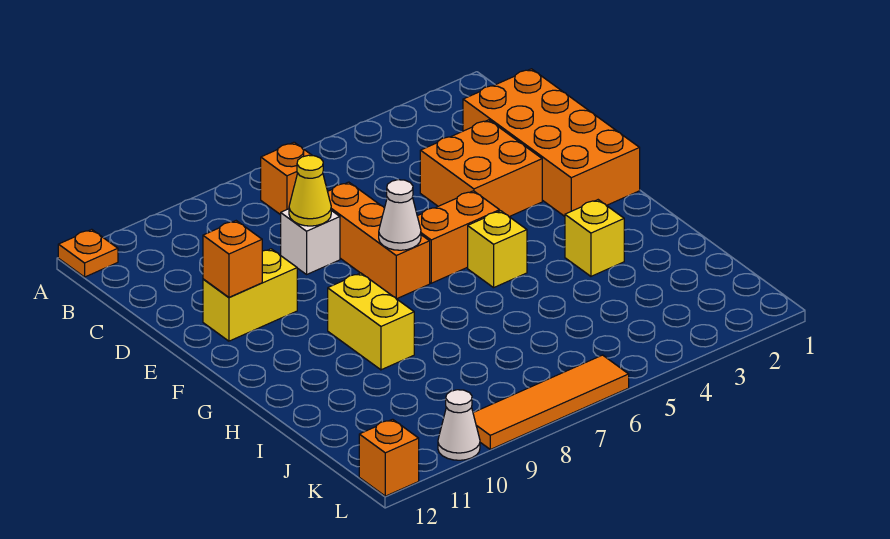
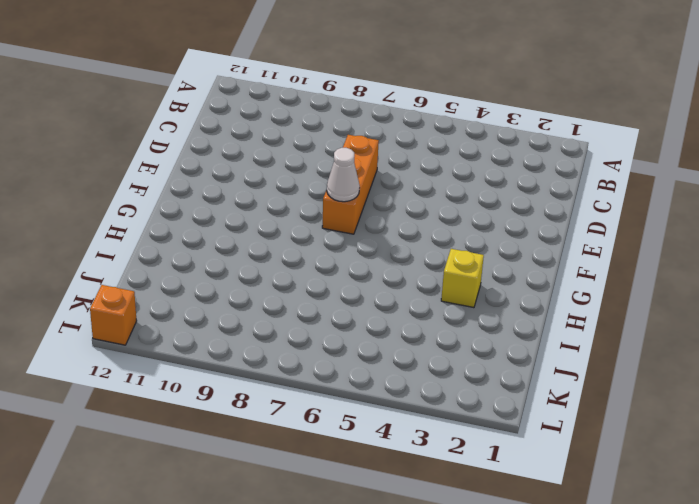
none -> orange 1x1 plate [58,229,118,277]
none -> orange 1x1 brick [261,142,312,215]
none -> orange 2x4 brick [463,69,640,216]

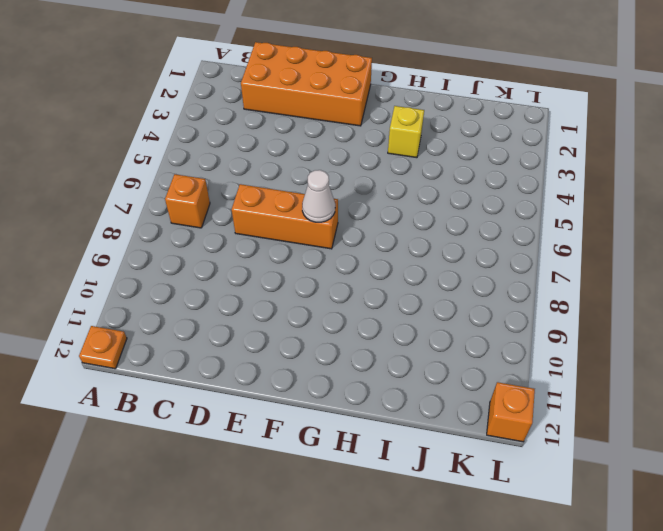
none -> orange 2x2 brick [420,120,542,217]
none -> white 1x1 brick [281,209,340,274]
none -> yellow 1x2 brick [203,249,297,341]

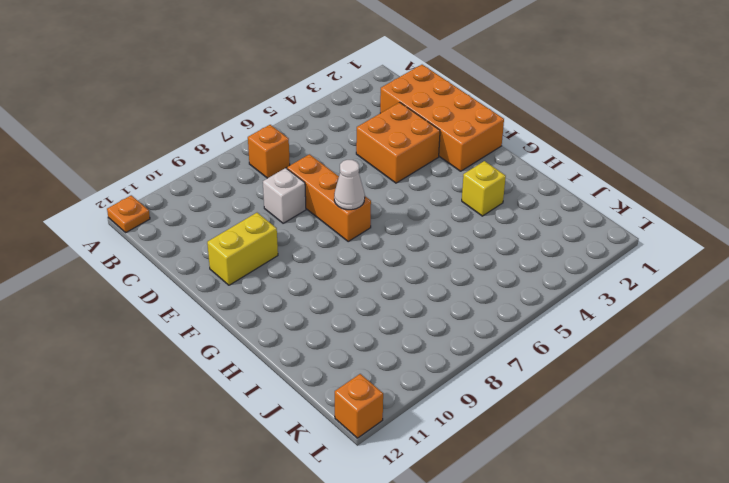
none -> orange 1x2 brick [417,191,500,283]
none -> yellow 1x1 brick [468,211,527,288]
none -> yellow 1x2 brick [328,273,414,370]

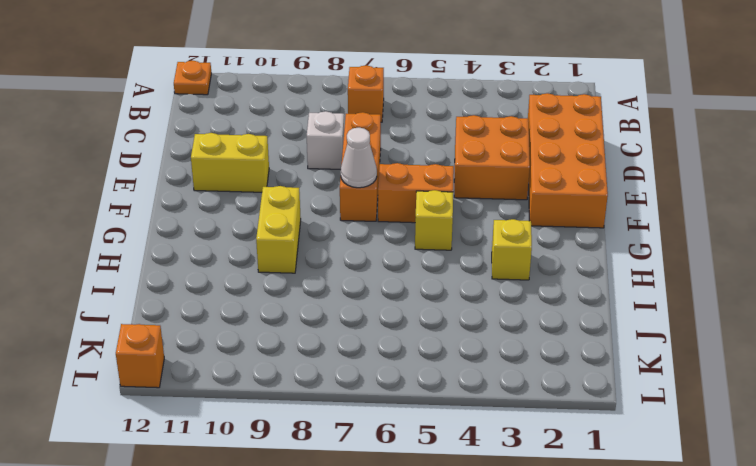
none -> orange 1x4 tile [473,355,629,449]
none -> white 1x1 cone [438,390,480,460]
none -> yellow 1x1 cone [289,155,331,226]

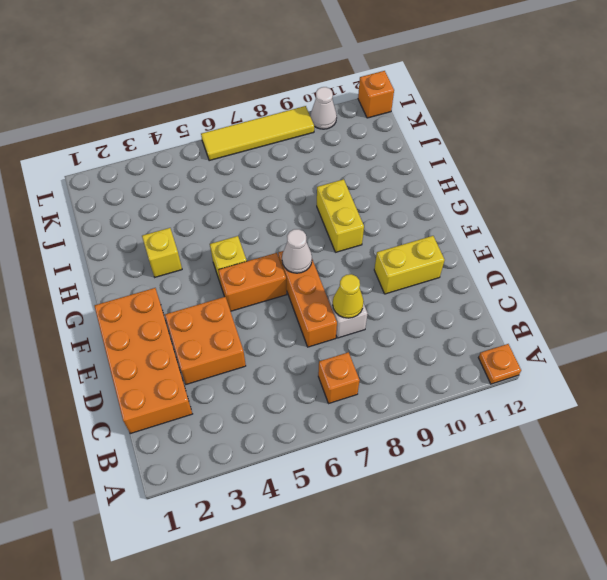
yellow 1x4 tile [201,106,314,161] -> orange 1x4 tile [473,355,629,449]
none -> orange 1x1 brick [203,221,262,297]

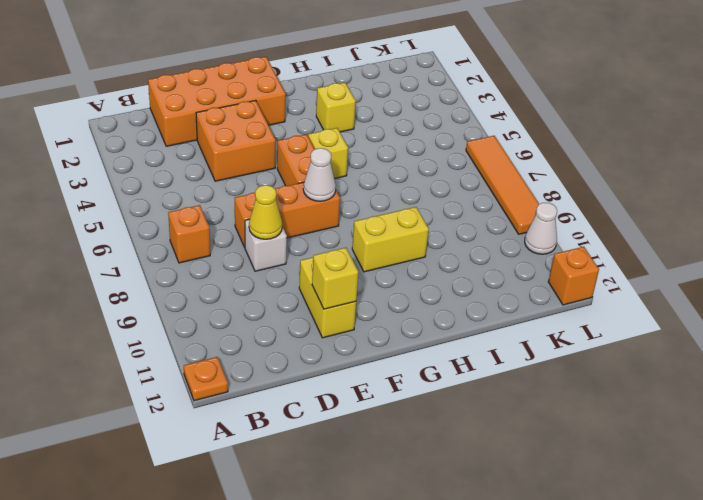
yellow 1x1 brick [312,248,358,309] -> orange 1x1 brick [203,221,262,297]

